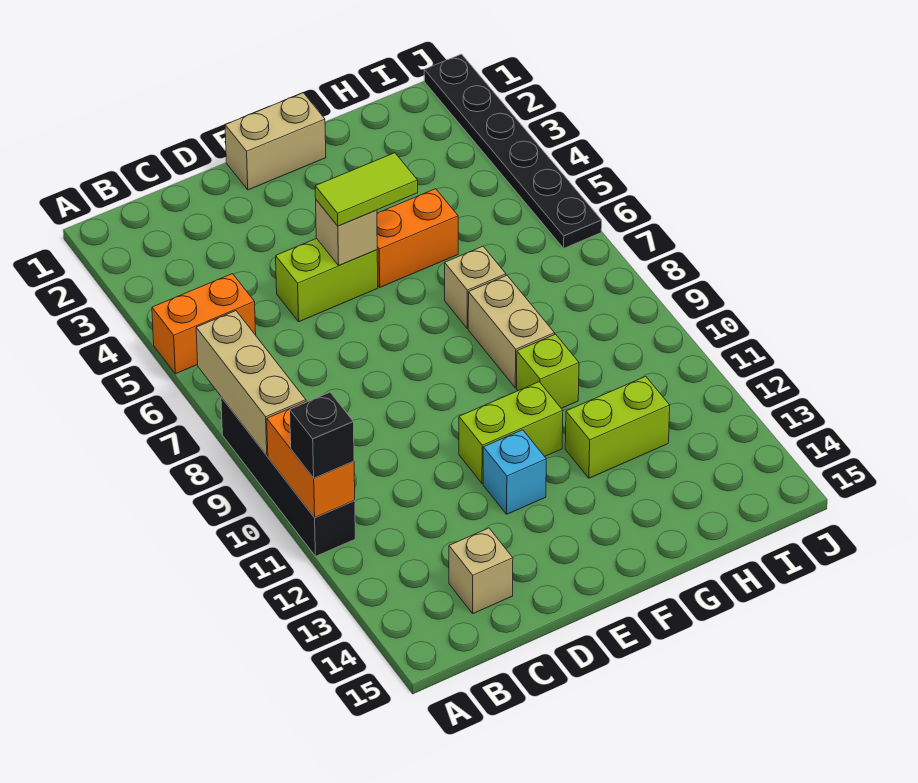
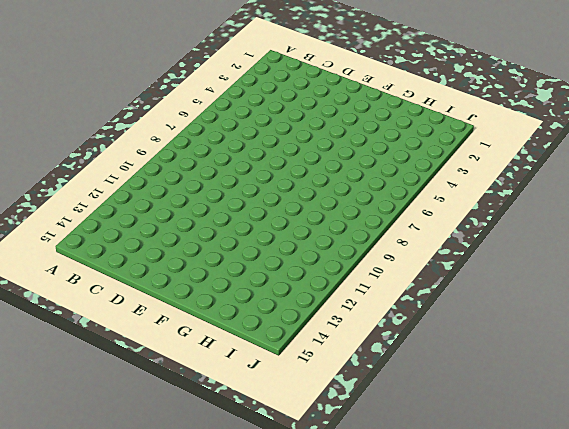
none -> orange 1x2 brick [152,274,256,374]
none -> black 1x4 brick [221,397,355,556]
none -> tan 1x1 brick [449,528,513,613]

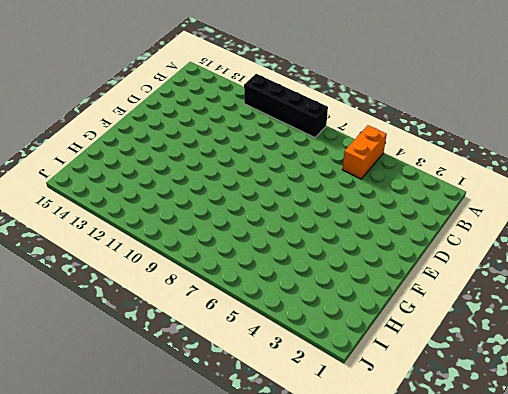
none -> tan 1x1 brick [449,528,513,613]
none -> lime 1x2 brick [276,238,378,322]
none -> tan 1x2 brick [225,93,326,190]

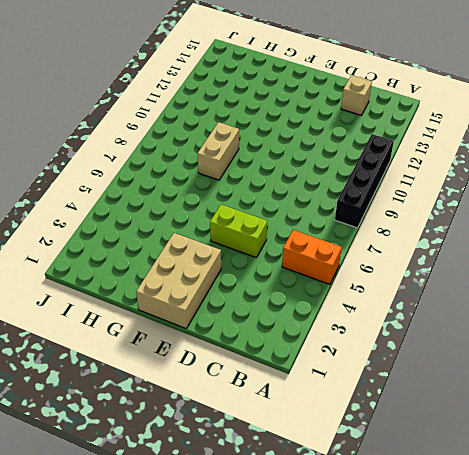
tan 2x3 brick [136,233,221,328] -> tan 1x2 brick [225,93,326,190]
none -> lime 1x2 brick [459,382,563,484]
none -> cyan 1x1 brick [483,430,546,514]
none -> orange 1x2 brick [377,189,458,287]

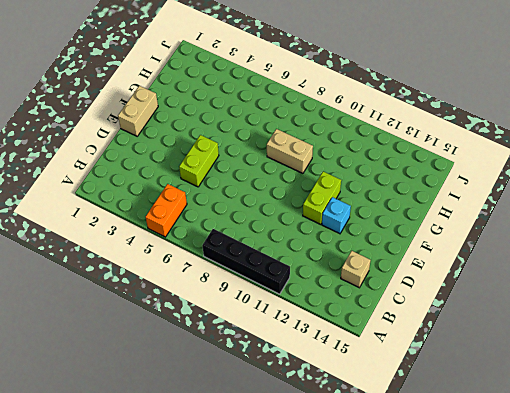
none -> orange 1x2 brick [377,189,458,287]
none -> tan 1x1 brick [445,246,506,329]
none -> lime 1x1 brick [517,334,579,408]

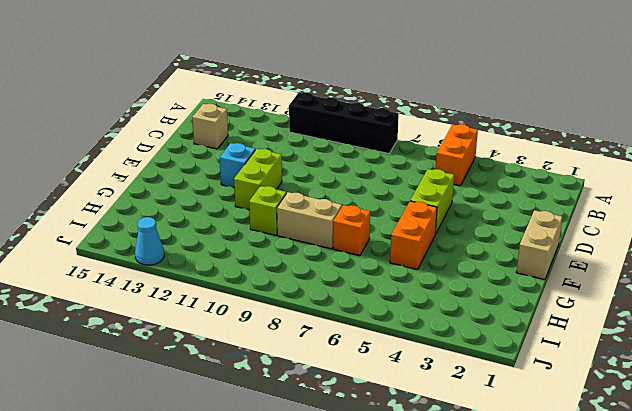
orange 1x1 brick [333,205,370,256] -> tan 1x1 brick [445,246,506,329]
cyan 1x1 cone [135,217,164,265] -> none
none -> lime 1x2 brick [565,376,670,478]
none -> black 1x6 plate [424,54,602,248]
none -> tan 1x3 brick [196,311,306,456]

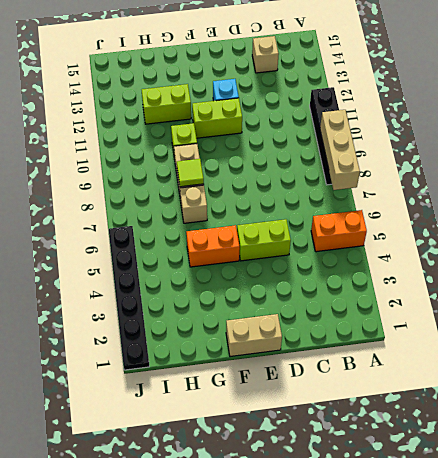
lime 1x1 tile [177,159,204,187] -> none
none -> orange 1x2 brick [267,401,355,518]
none -> tan 1x1 brick [316,200,377,265]
none -> black 1x1 brick [290,392,354,478]

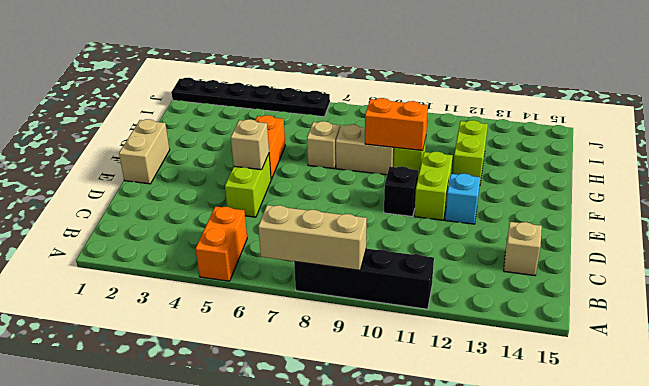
black 1x1 brick [384,166,418,217] -> black 1x1 brick moved to [290,392,354,478]
orange 1x2 brick [365,98,428,151] -> orange 1x2 brick moved to [267,401,355,518]
none -> lime 1x2 tile [315,153,418,226]

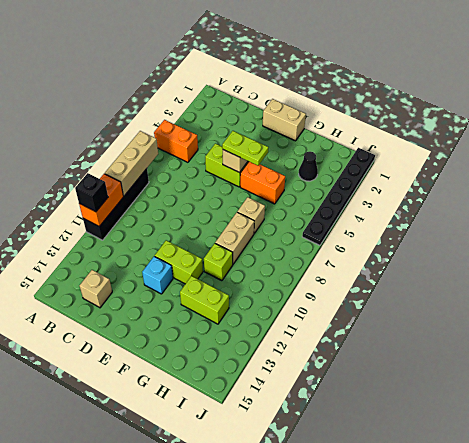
lime 1x2 plate [222,131,268,166] -> lime 1x2 tile [315,153,418,226]
black 1x1 cone [299,152,318,181] -> none

